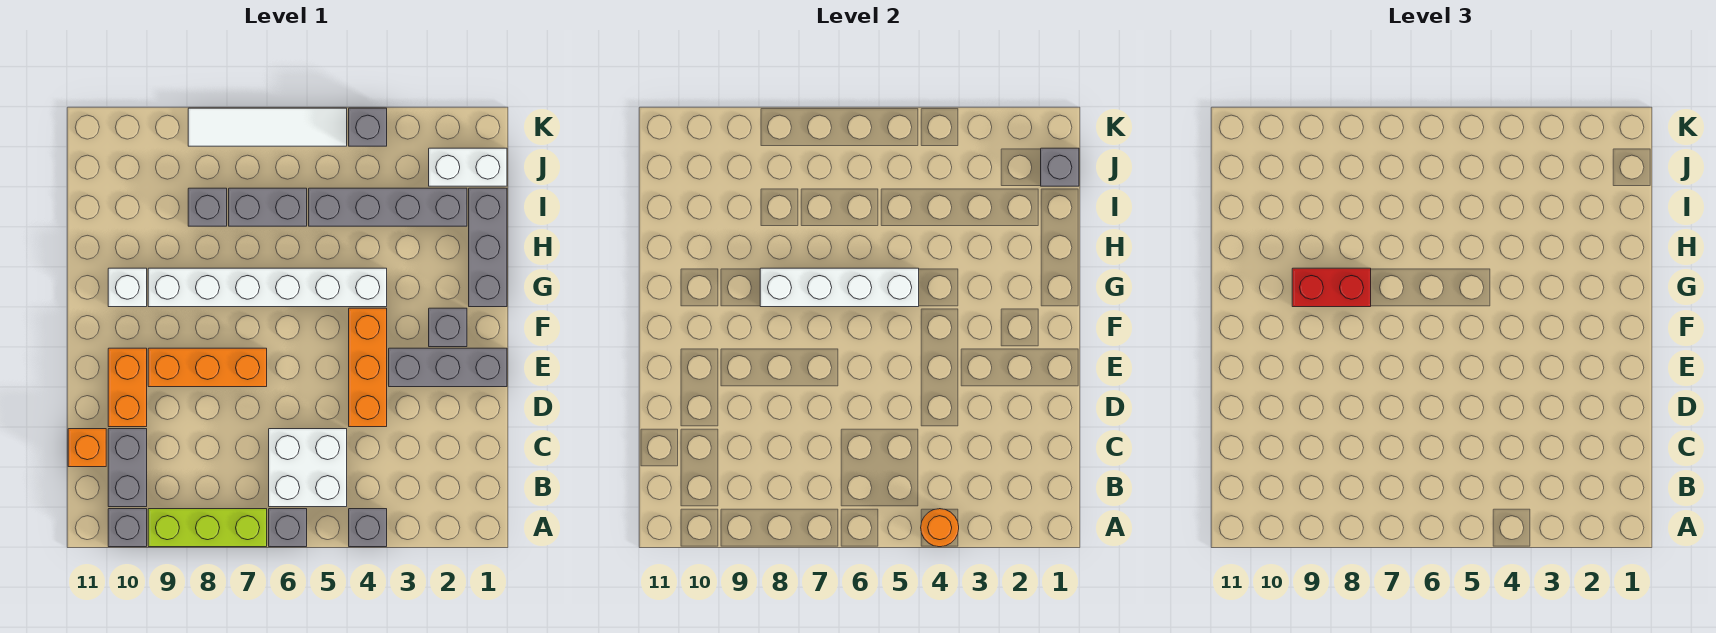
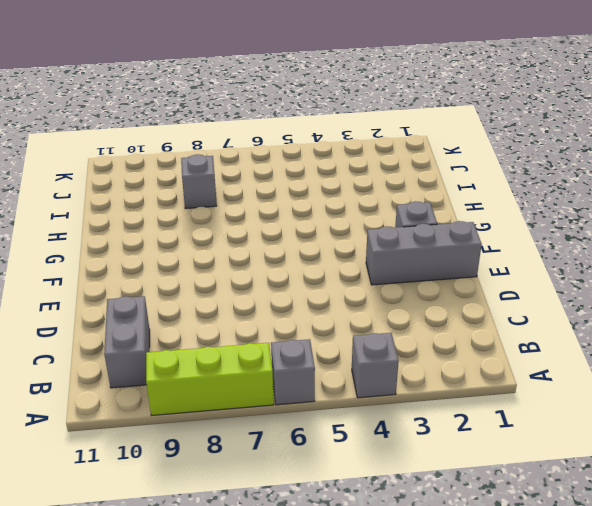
none -> grey 1x1 brick [108,509,147,547]
none -> white 2x2 brick [269,429,347,507]
none -> orange 1x1 brick [68,429,106,467]

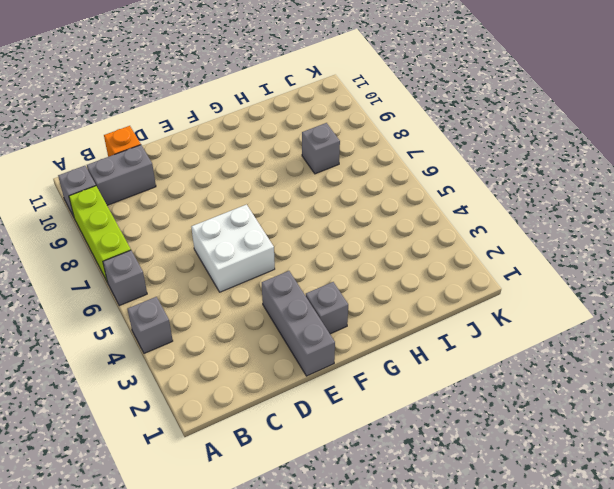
white 2x2 brick [191,205,275,292] -> white 2x2 brick moved to [269,429,347,507]
none -> orange 1x3 brick [349,308,387,427]
none -> orange 1x2 brick [108,348,147,427]
none -> orange 1x3 brick [148,348,267,387]

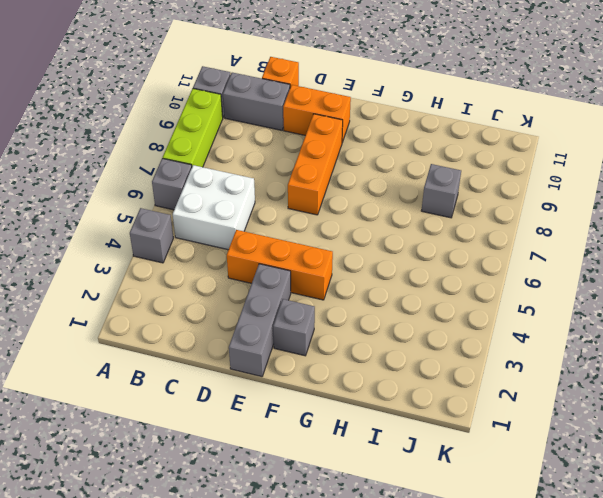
none -> grey 1x3 brick [469,188,507,307]
none -> white 1x6 brick [148,268,387,307]
none -> white 1x1 brick [108,268,147,307]

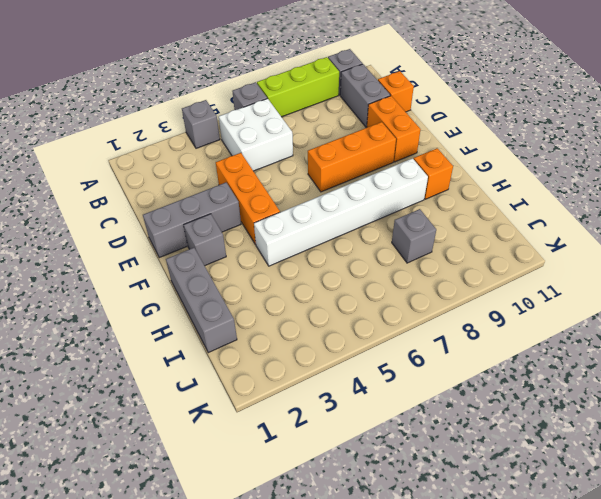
orange 1x1 brick [414,148,453,199] -> white 1x1 brick [108,268,147,307]
none -> grey 1x4 brick [309,188,467,226]
none -> grey 1x2 brick [229,188,307,226]
none -> white 1x2 brick [429,148,507,186]

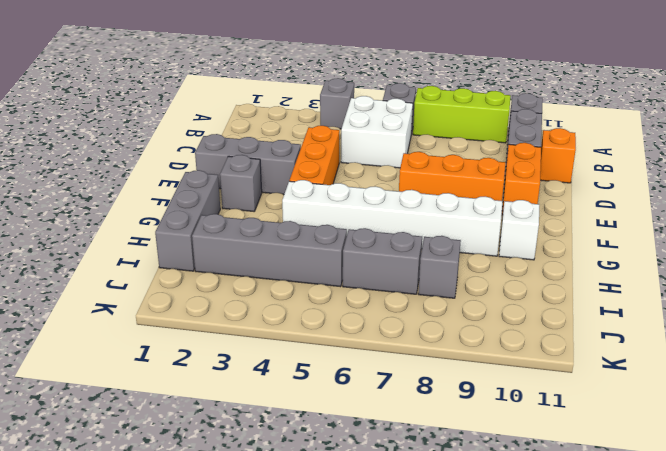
none -> white 1x2 brick [429,148,507,186]
none -> grey 1x1 brick [349,108,387,146]
none -> white 1x4 tile [188,108,347,146]

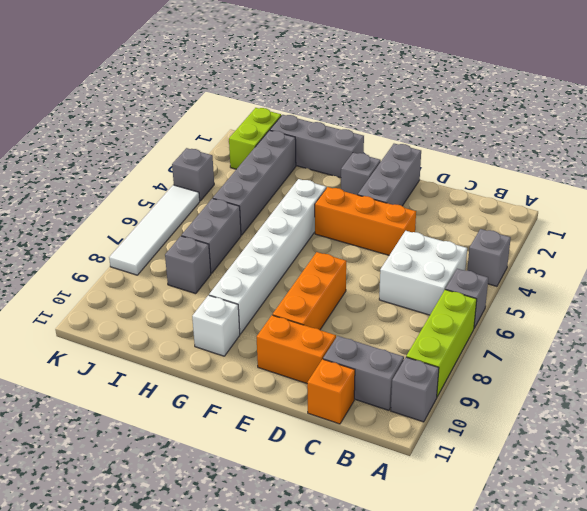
lime 1x2 brick [229,108,281,169] -> white 1x2 brick [429,148,507,186]
none -> orange 1x1 round brick [921,509,959,547]
none -> white 1x4 brick [760,268,919,307]
none -> grey 1x1 brick [1041,148,1079,186]

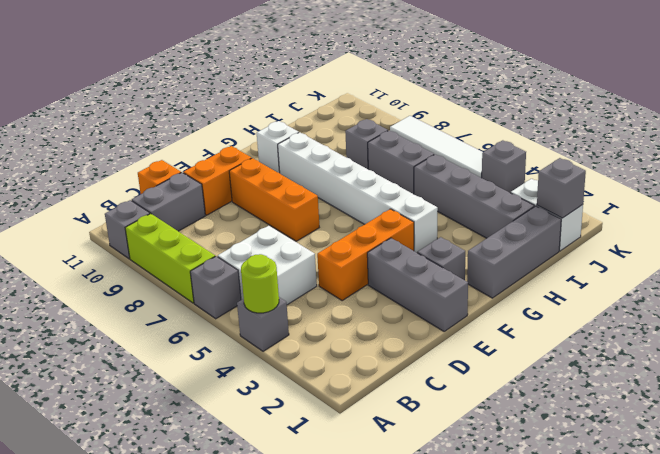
lime 1x1 round brick [241,254,279,313] -> orange 1x1 round brick [921,509,959,547]
none -> white 1x4 brick [760,268,919,307]
none -> red 1x2 brick [1292,268,1371,307]

